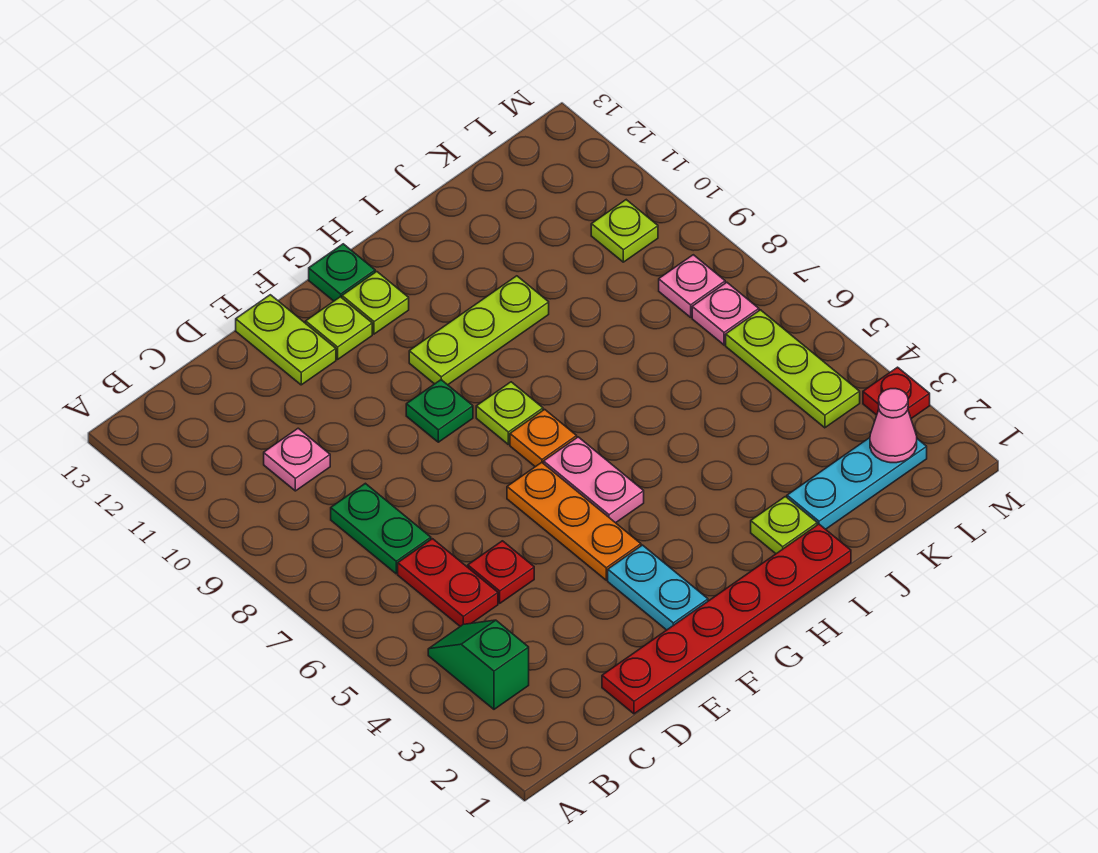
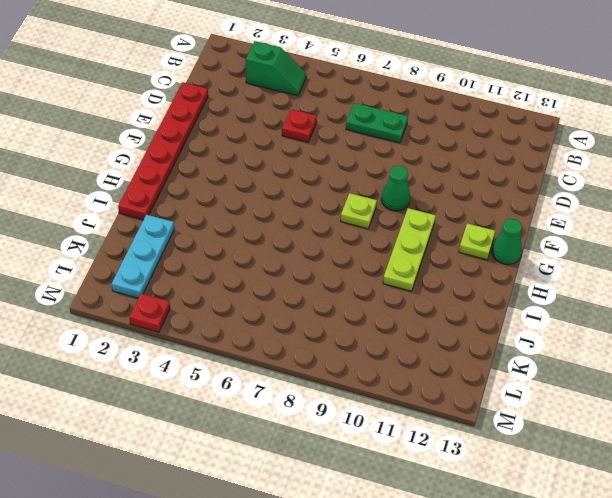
green 1x1 cone [381,166,410,211] -> green 1x1 plate [406,380,473,442]
green 1x1 cone [492,219,522,265] -> green 1x1 plate [309,244,375,301]
none -> red 1x2 plate [398,539,498,626]
none -> pink 1x1 plate [264,428,330,491]
none -> lime 1x2 plate [236,295,336,385]

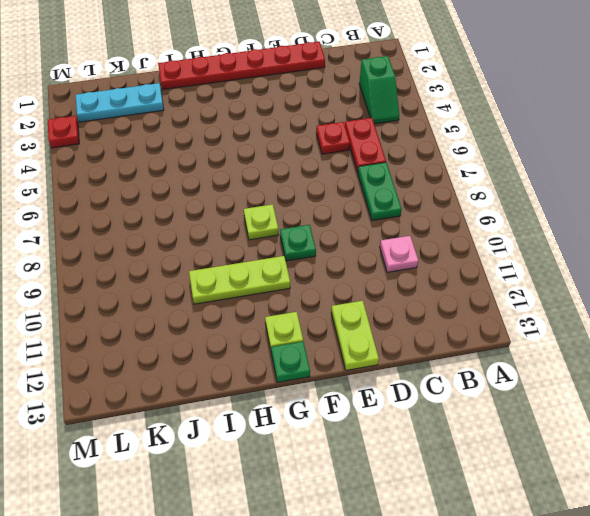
none -> cyan 1x2 plate [608,545,708,630]
none -> orange 1x3 plate [507,462,641,580]
none -> lime 1x1 plate [306,297,372,359]

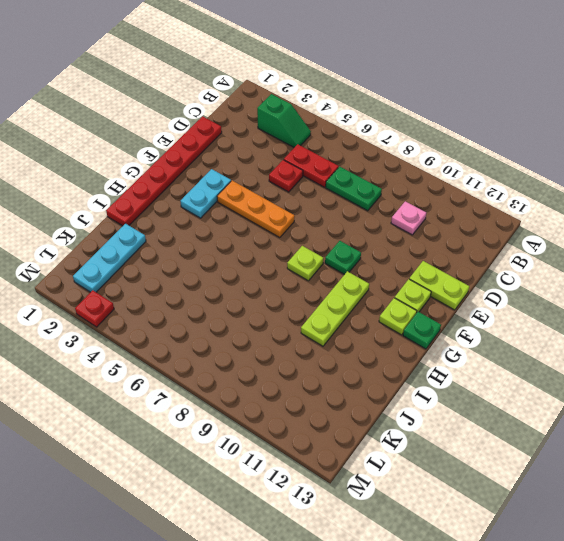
cyan 1x2 plate [180,169,231,218] -> cyan 1x2 plate turned to [608,545,708,630]
none -> pink 1x2 plate [544,437,644,523]
none -> orange 1x1 plate [510,409,577,467]
none -> lime 1x1 plate [751,497,817,554]

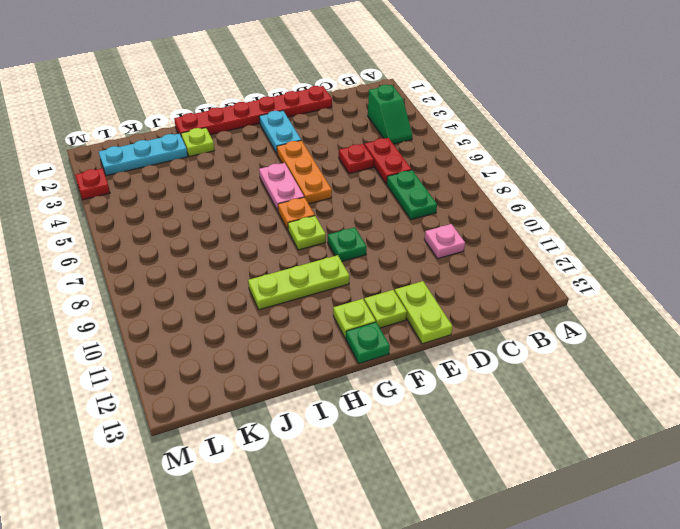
none -> lime 1x3 plate [726,310,860,428]
none -> pink 1x1 plate [692,282,759,345]
none -> pink 1x1 plate [659,255,725,317]

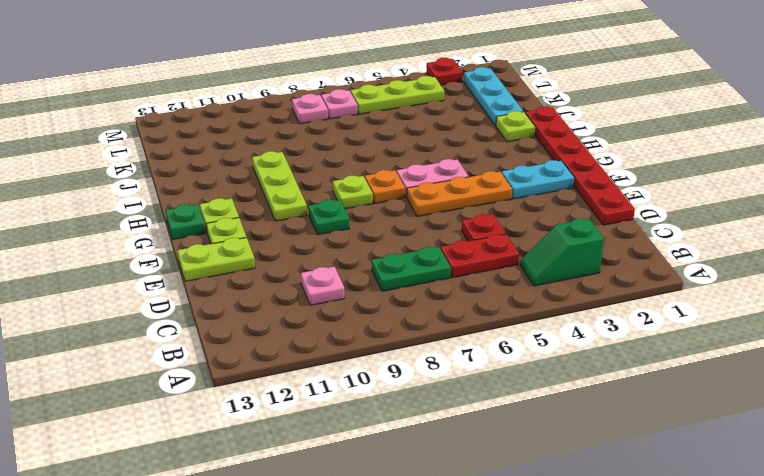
none -> lime 1x1 plate [591,200,658,262]
none -> pink 1x1 cone [870,389,917,463]

